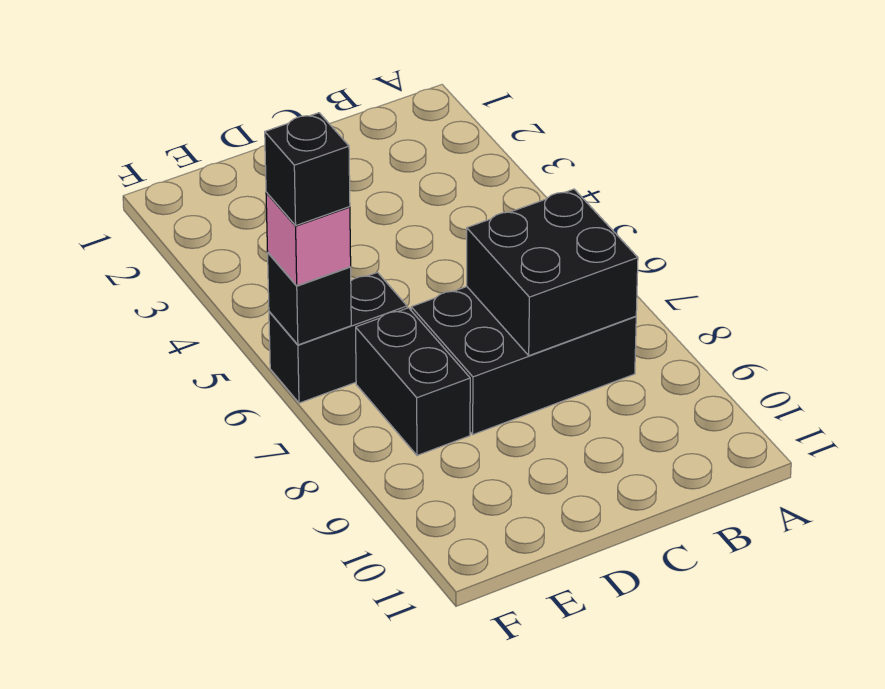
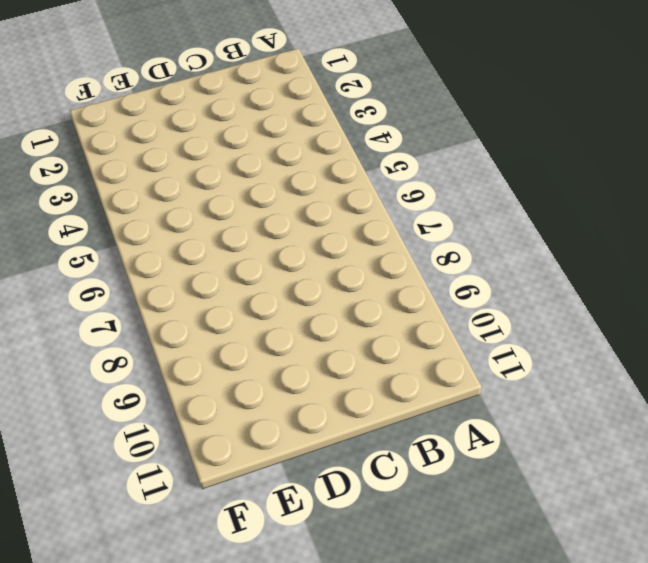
none -> black 2x3 brick [411,287,636,434]
none -> black 1x2 brick [269,272,407,403]

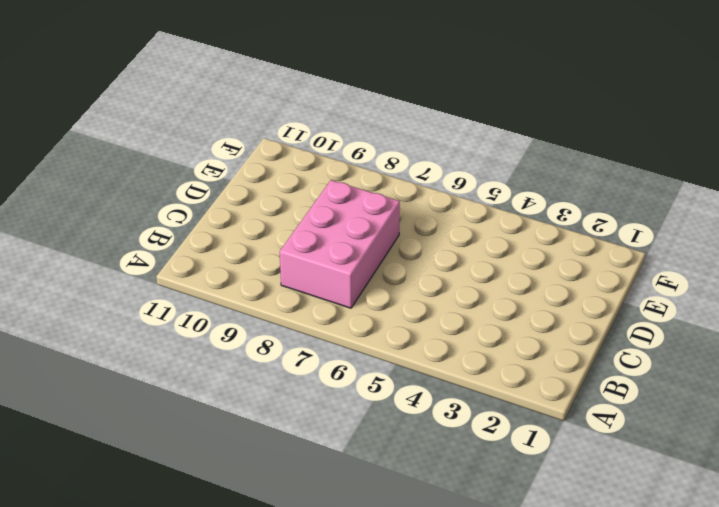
pink 2x3 brick [280,180,400,308] -> black 2x3 brick [411,287,636,434]
none -> black 1x2 brick [269,272,407,403]
none -> black 1x2 brick [356,308,470,455]

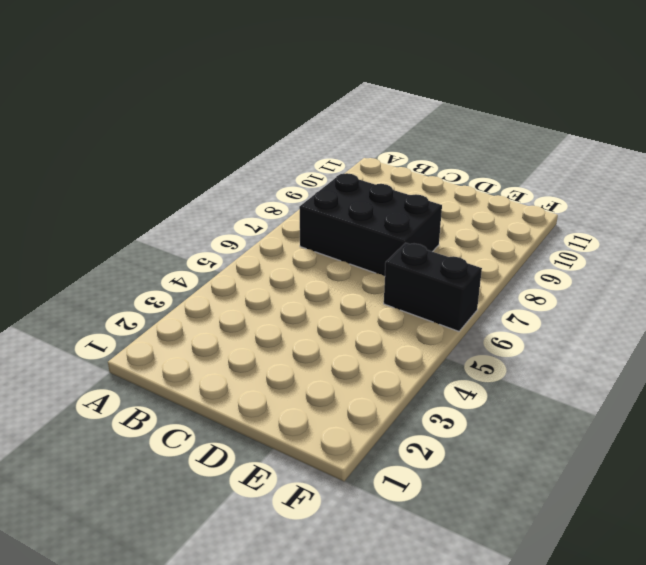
none -> black 1x2 brick [356,308,470,455]
none -> black 2x2 brick [467,189,638,356]

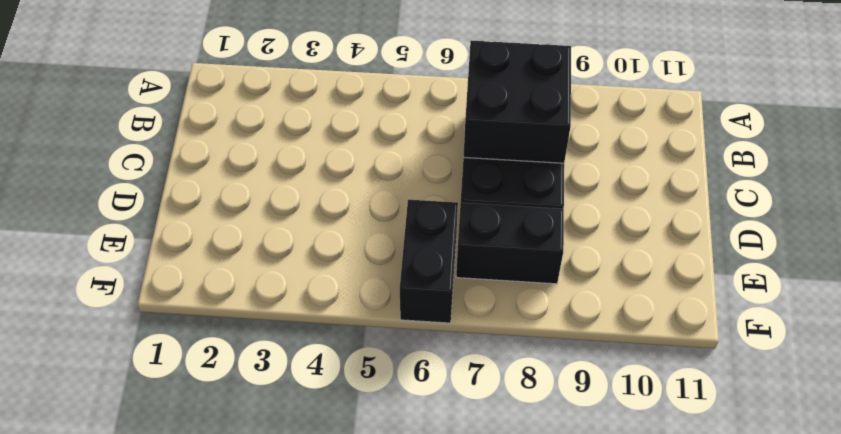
none -> black 1x1 brick [268,253,351,345]
none -> pink 1x1 brick [266,192,351,286]

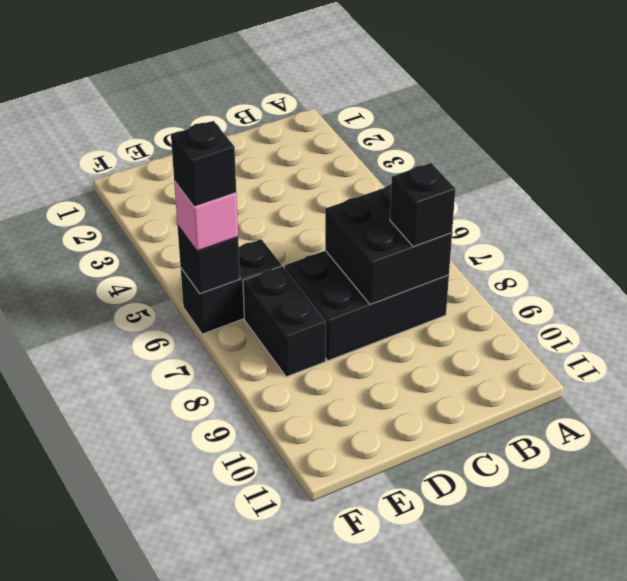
black 1x1 brick [390,163,455,247] -> none

